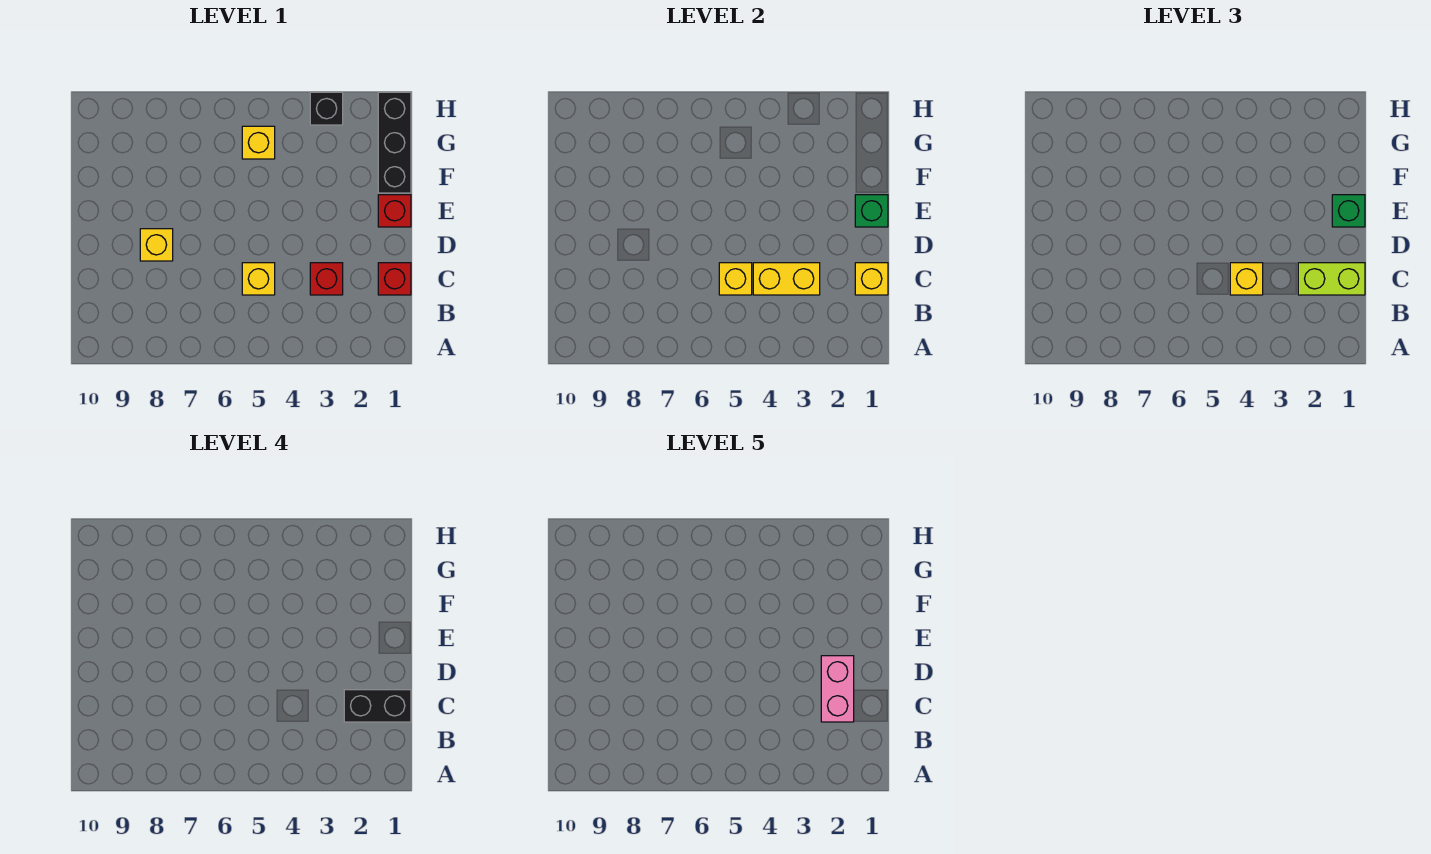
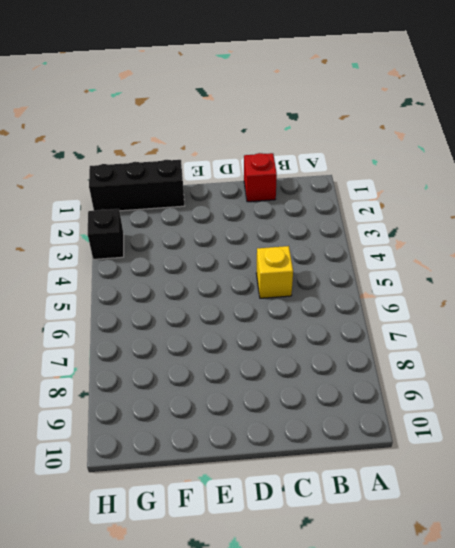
none -> red 1x1 brick [310,263,343,295]
none -> yellow 1x1 brick [140,229,173,261]
none -> red 1x1 brick [378,195,411,227]

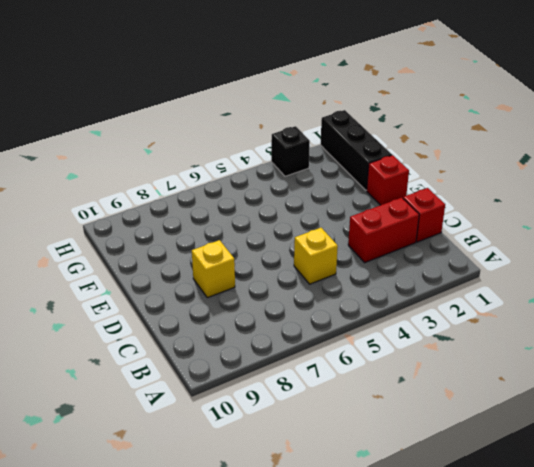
red 1x2 brick [348,198,419,263] -> red 1x1 brick [310,263,343,295]
none -> yellow 1x1 brick [242,126,275,159]
none -> yellow 1x1 brick [855,263,888,295]
none -> yellow 1x2 brick [753,263,820,295]

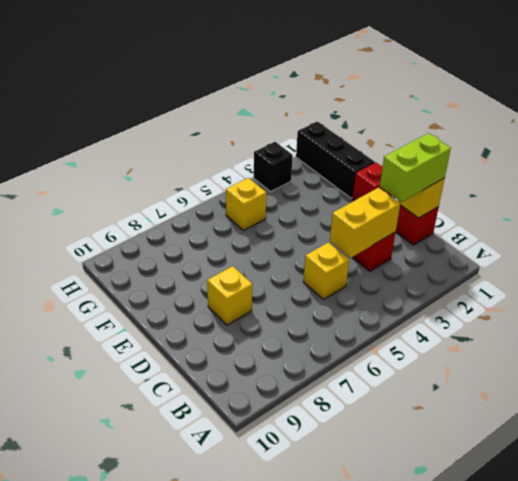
none -> yellow 1x1 brick [719,263,752,295]
none -> green 1x1 brick [855,195,888,227]
none -> yellow 1x1 brick [1230,263,1263,295]

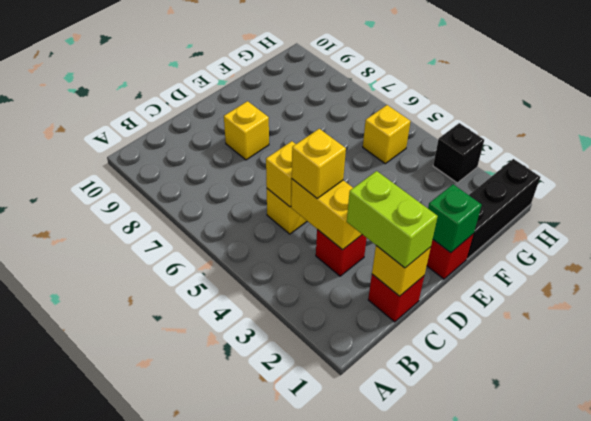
none -> green 1x1 brick [1332,195,1365,227]
none -> black 1x2 brick [344,690,411,722]
none -> pink 1x2 brick [821,656,854,722]

